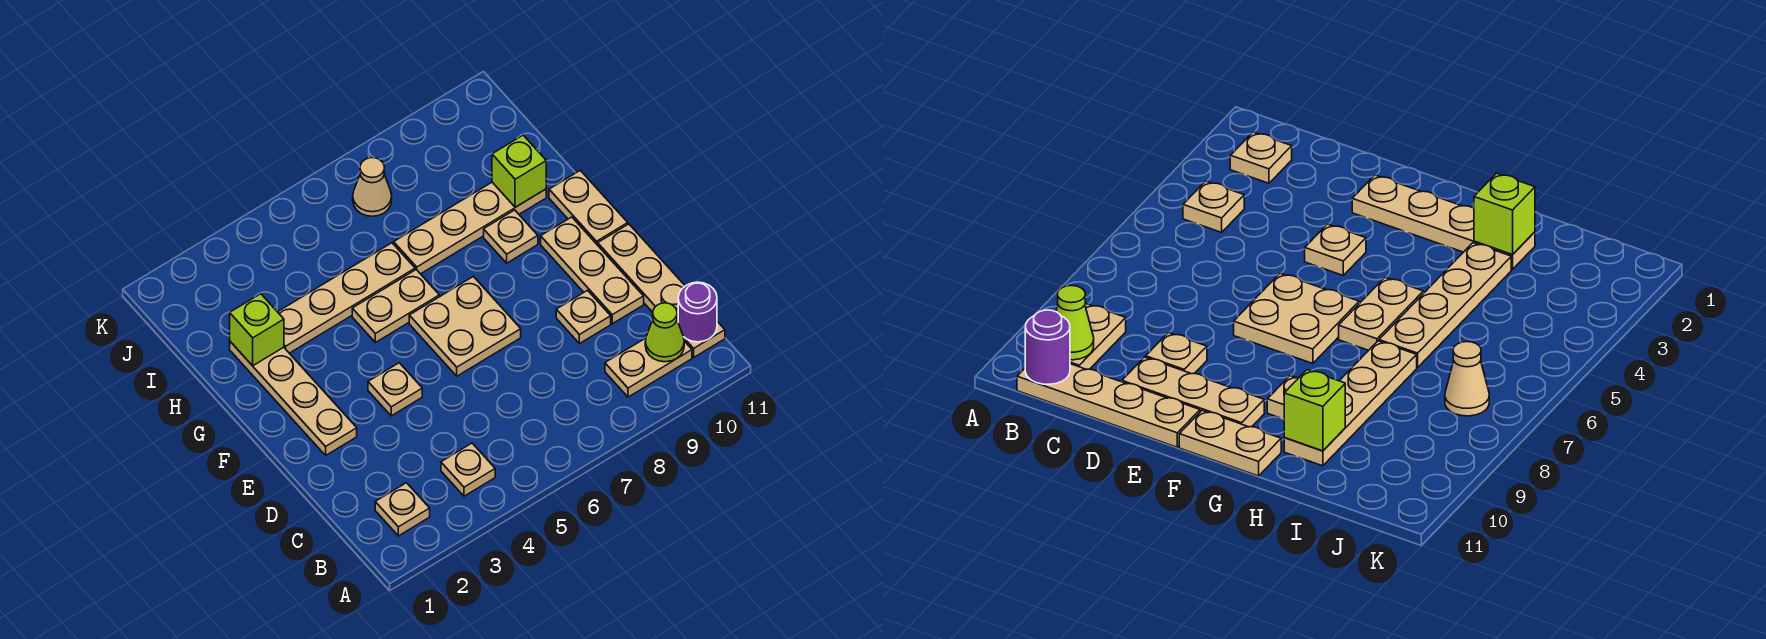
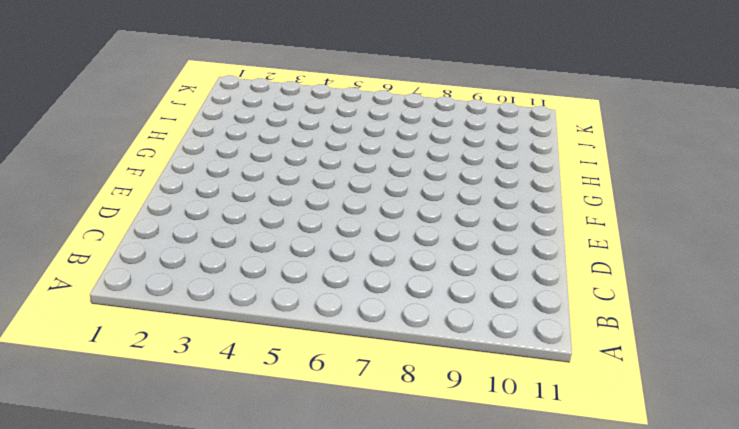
none -> tan 1x1 plate [375,483,430,536]
none -> tan 1x1 plate [441,443,495,496]
none -> tan 1x2 plate [605,338,692,397]

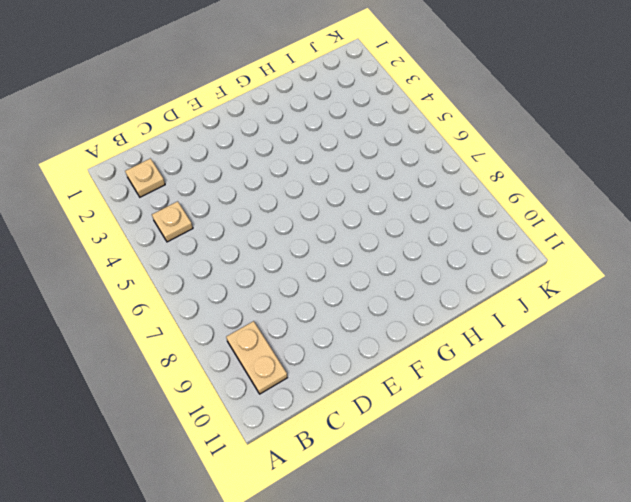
none -> tan 1x4 plate [598,224,725,357]
none -> tan 1x1 plate [556,291,611,344]
none -> tan 1x3 plate [541,217,644,324]

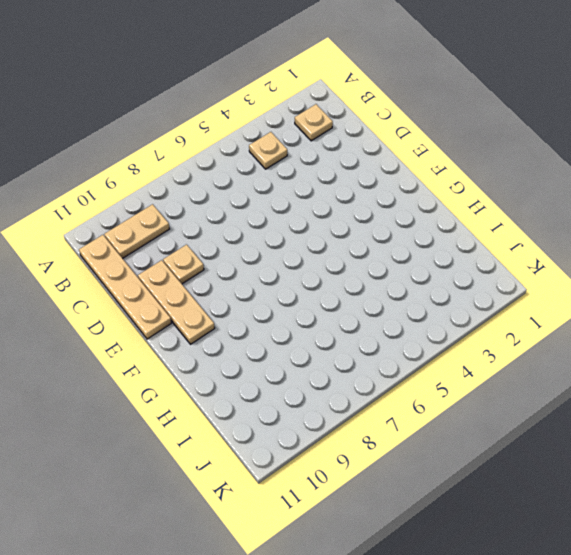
none -> tan 1x4 plate [230,342,357,455]
none -> tan 1x1 plate [368,363,422,416]
none -> tan 2x2 plate [409,277,521,376]

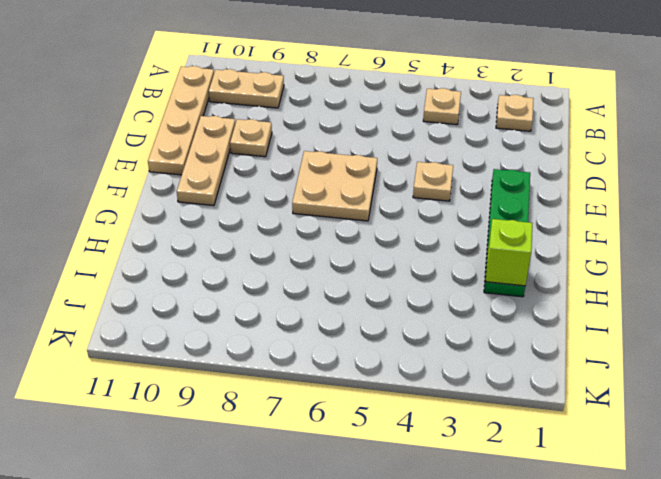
green 1x4 plate [484,169,530,297] -> tan 1x4 plate [230,342,357,455]
none -> tan 1x2 plate [549,170,628,245]
none -> tan 1x2 plate [352,270,439,342]
none -> tan 1x1 plate [484,210,538,263]

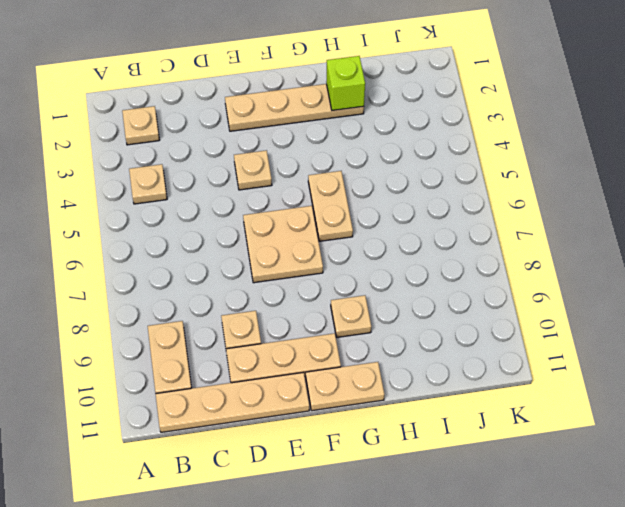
none -> tan 1x4 plate [278,243,415,353]
none -> tan 1x4 plate [394,182,546,274]
none -> tan 1x1 cone [353,158,392,216]

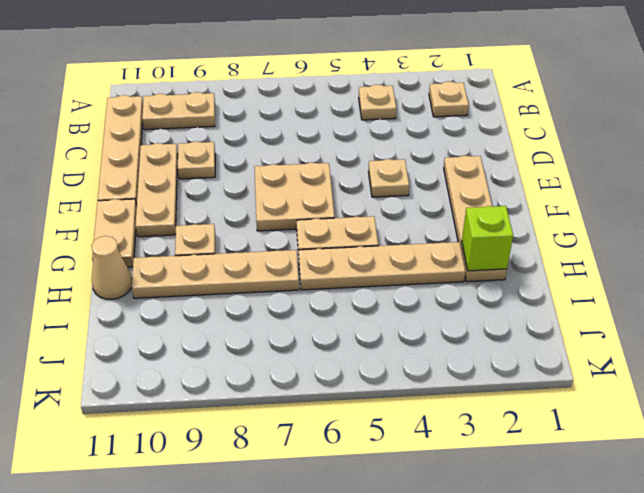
tan 1x1 cone [91,236,132,300] -> tan 1x1 cone moved to [353,158,392,216]
none -> lime 1x1 cone [645,303,684,362]
none -> purple 1x1 round brick [678,282,717,342]
none -> lime 1x1 brick [492,135,546,207]

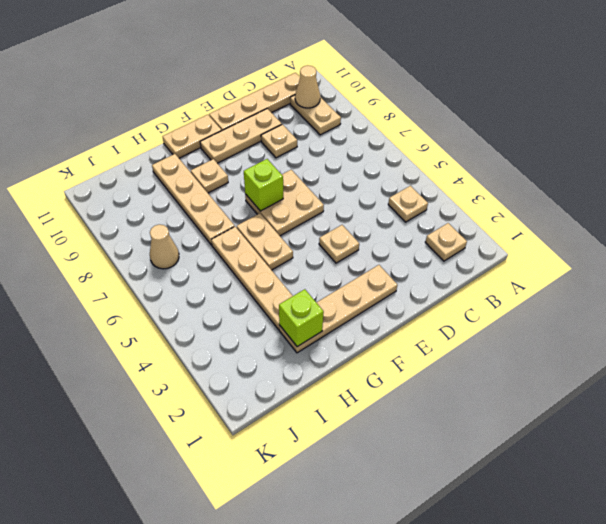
tan 1x1 cone [295,66,320,108] -> lime 1x1 cone [645,303,684,362]
lime 1x1 brick [244,159,283,211] -> lime 1x1 brick moved to [492,135,546,207]
none -> purple 1x1 round brick [678,282,717,342]

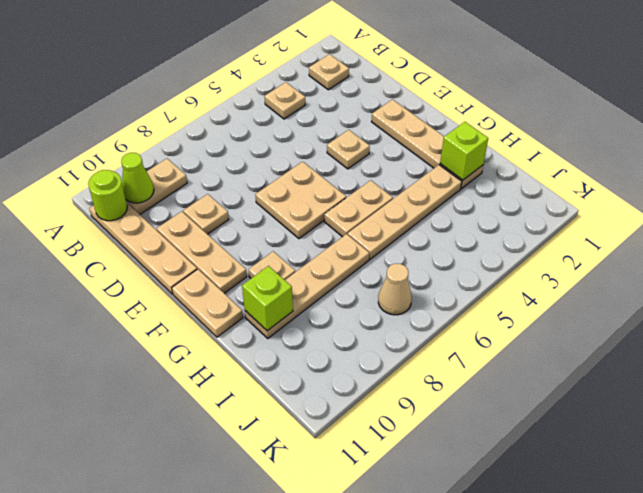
lime 1x1 round brick [88,170,127,221] -> purple 1x1 round brick [678,282,717,342]

